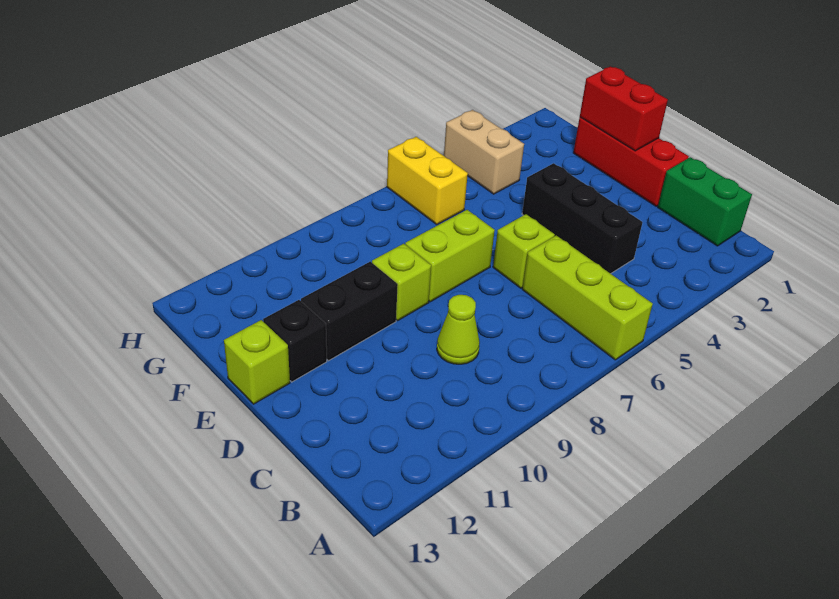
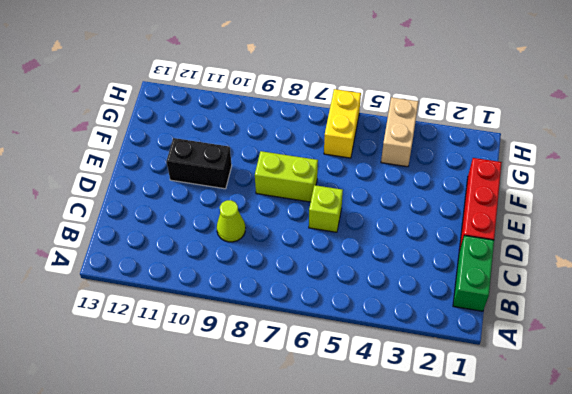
none -> lime 1x3 brick [522,236,653,360]
none -> black 1x3 brick [522,163,643,274]
none -> lime 1x1 brick [372,244,431,321]

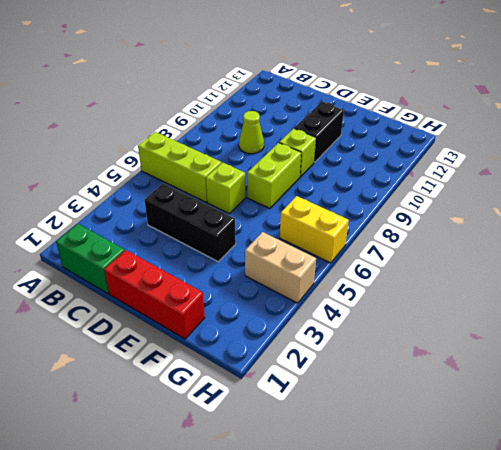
none -> black 1x1 brick [263,300,327,382]
none -> lime 1x1 brick [224,320,290,404]
none -> red 1x2 brick [580,66,668,151]

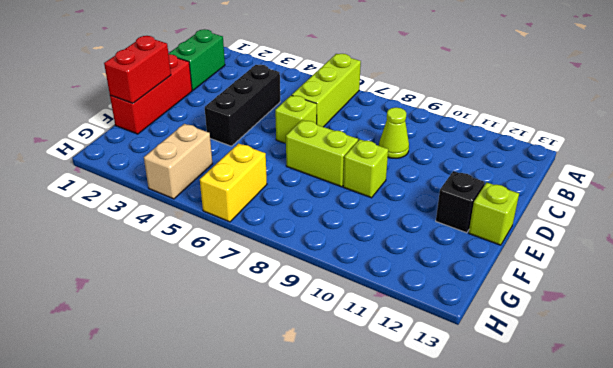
none -> black 1x2 brick [301,262,398,361]

